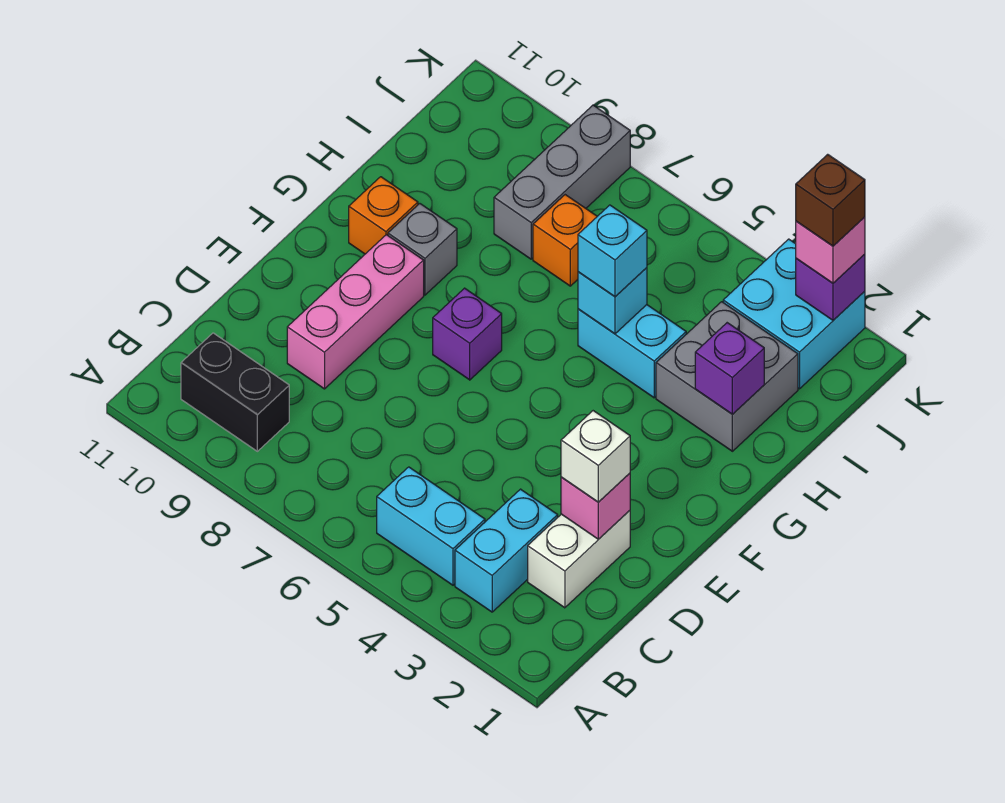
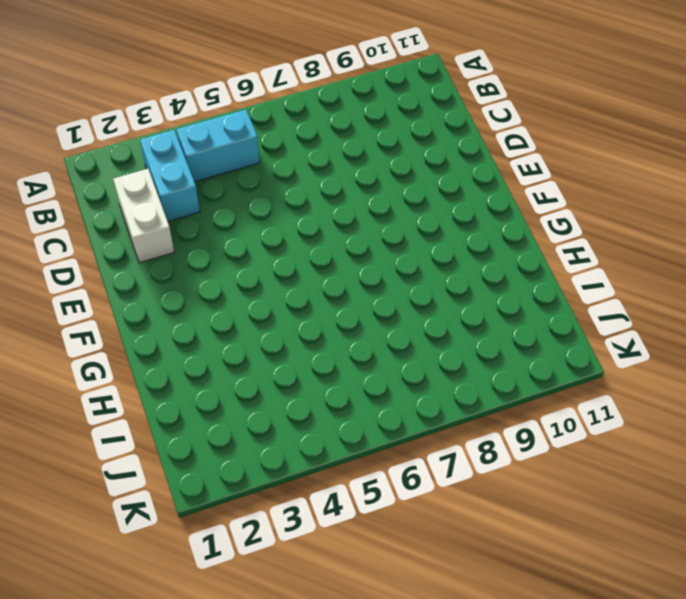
none -> black 1x2 brick [181,333,289,451]
none -> pink 1x3 brick [287,235,424,389]
none -> purple 1x1 brick [433,288,502,380]

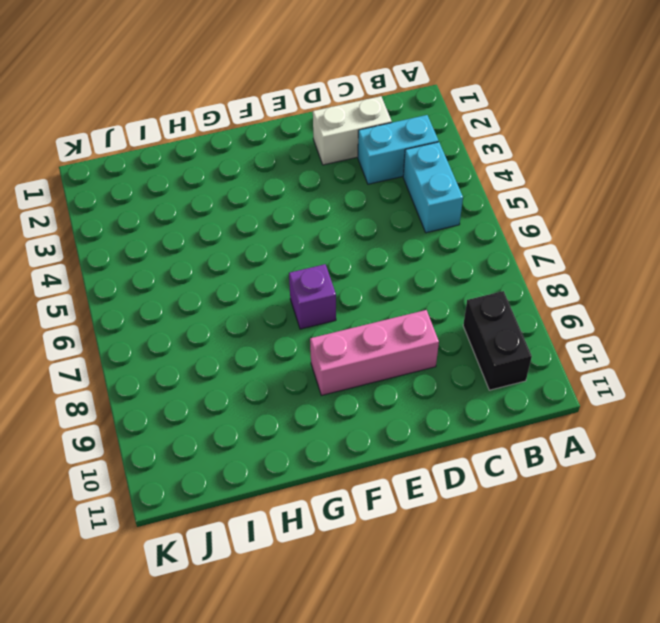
none -> grey 1x1 brick [388,204,457,295]
none -> orange 1x1 brick [349,177,418,254]
none -> grey 2x2 brick [656,302,798,451]

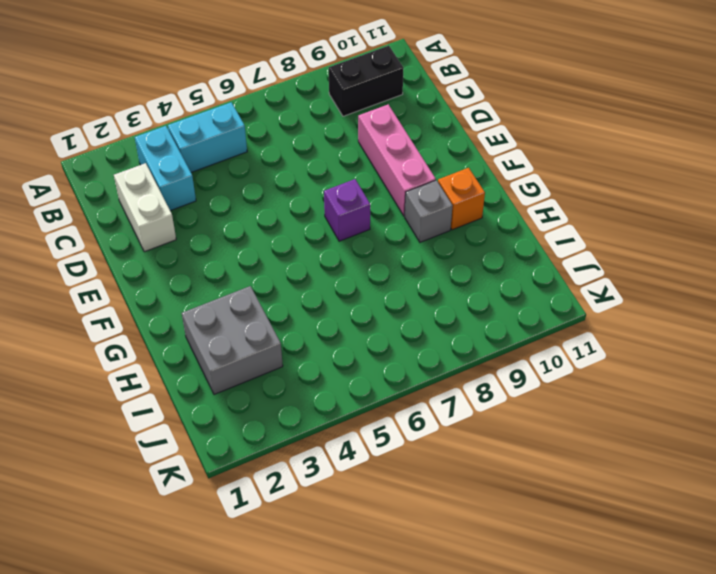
none -> cyan 1x2 brick [578,305,686,398]
none -> orange 1x1 brick [533,195,597,286]
none -> grey 1x3 brick [494,105,630,259]

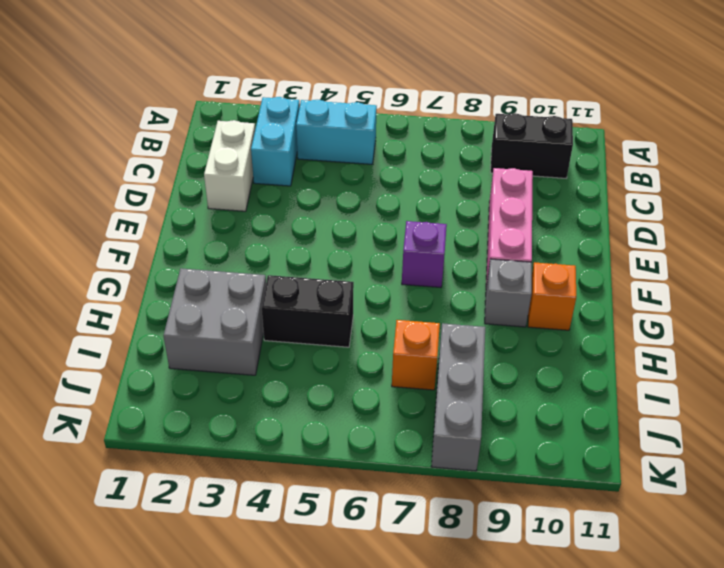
black 1x2 brick [262,275,354,347] -> cyan 1x2 brick [578,305,686,398]
none -> cyan 2x2 brick [723,239,865,389]
none -> pink 1x1 brick [561,473,630,539]
none -> purple 1x1 brick [695,323,764,414]

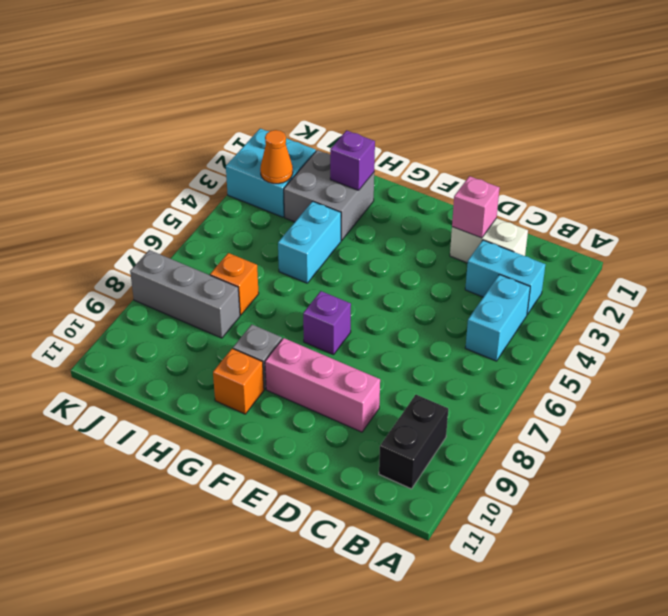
orange 1x1 cone [260,130,293,184] -> none
none -> cyan 1x1 brick [578,268,647,334]
none -> purple 1x1 brick [796,254,865,320]
none -> white 1x1 brick [561,411,630,502]

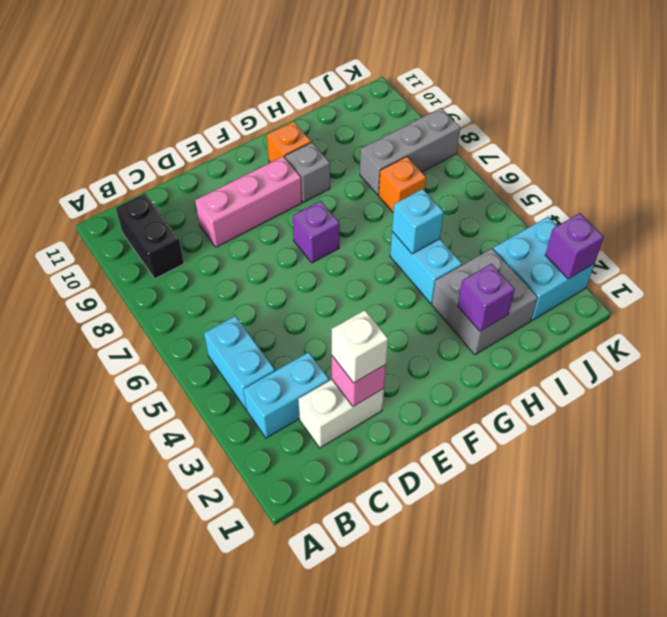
none -> cyan 1x1 brick [578,205,647,297]
none -> pink 1x1 brick [796,217,865,283]
none -> brown 1x1 brick [796,154,865,246]

